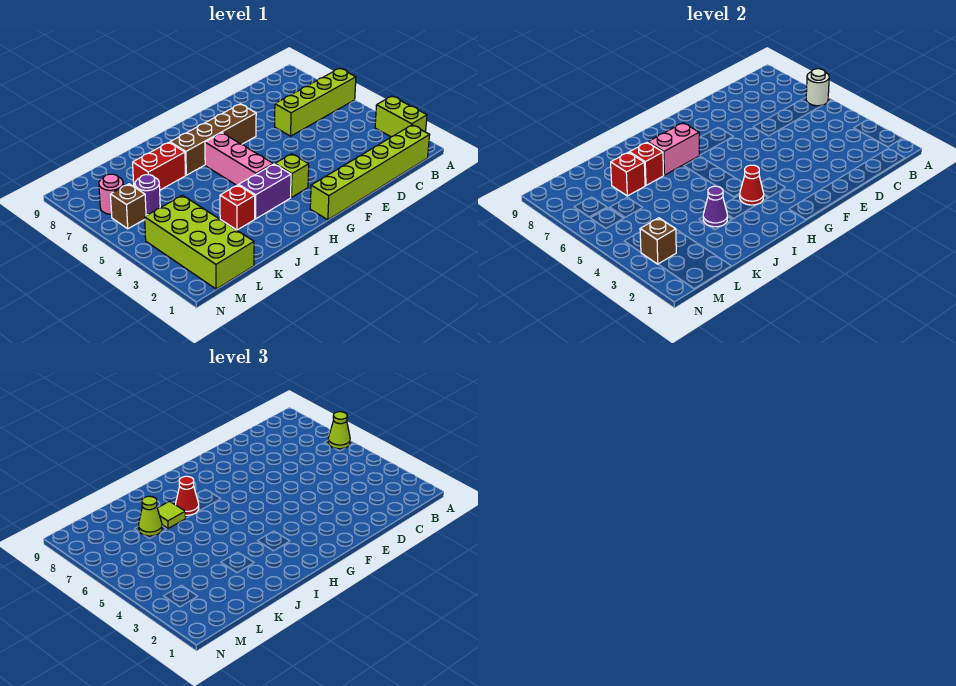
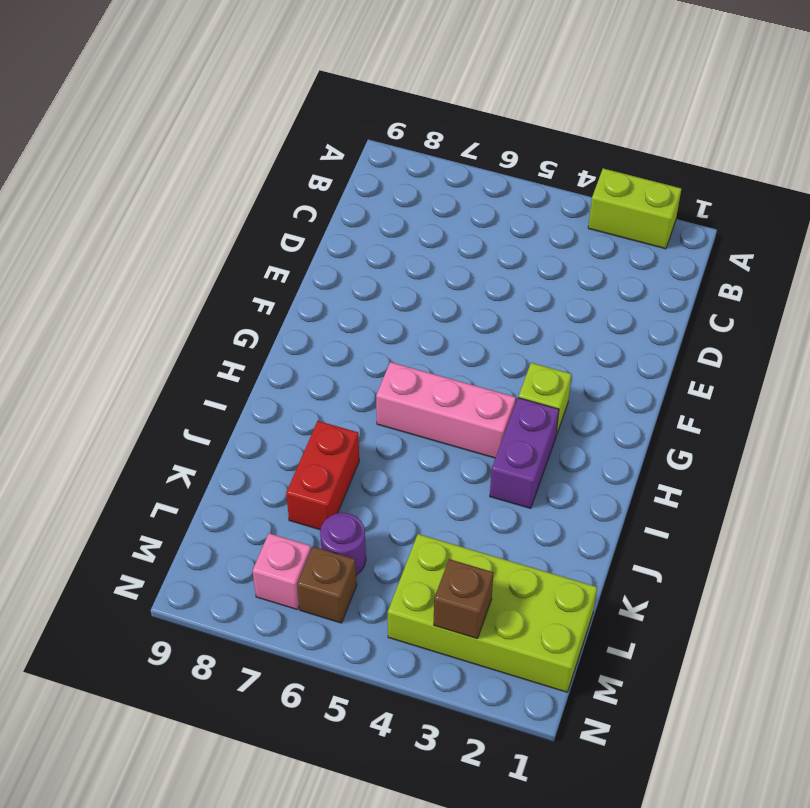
pink 1x1 brick [253,533,311,610] -> pink 1x1 round brick [99,174,123,214]
none -> lime 1x4 brick [275,68,356,136]
none -> lime 1x6 brick [310,125,430,220]
none -> brown 1x4 brick [170,104,256,175]

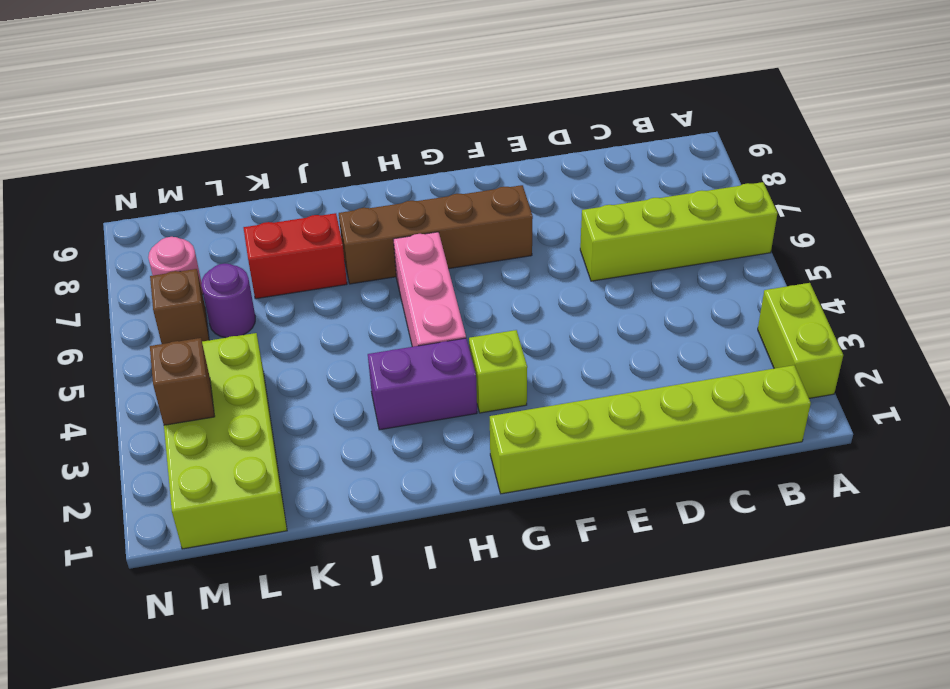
none -> red 1x1 brick [220,185,255,230]
none -> white 1x1 round brick [806,69,829,106]
none -> red 1x1 cone [740,165,764,205]

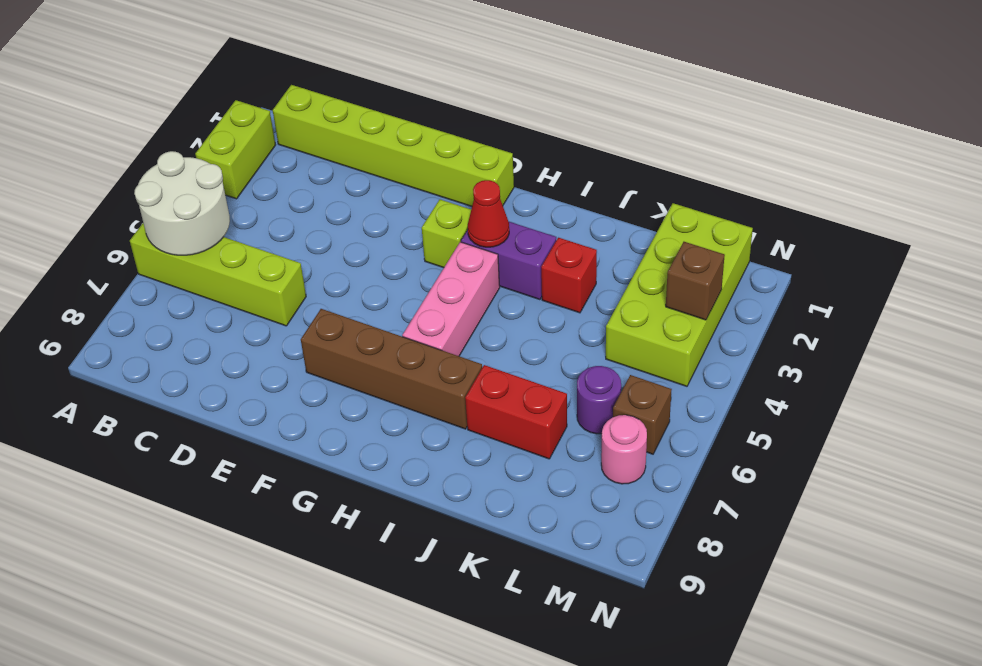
white 2x2 round brick [134,151,230,255] -> white 1x1 round brick [806,69,829,106]
none -> pink 1x2 brick [648,123,699,175]
none -> purple 1x1 cone [703,186,727,227]
none -> red 1x1 brick [629,142,664,185]

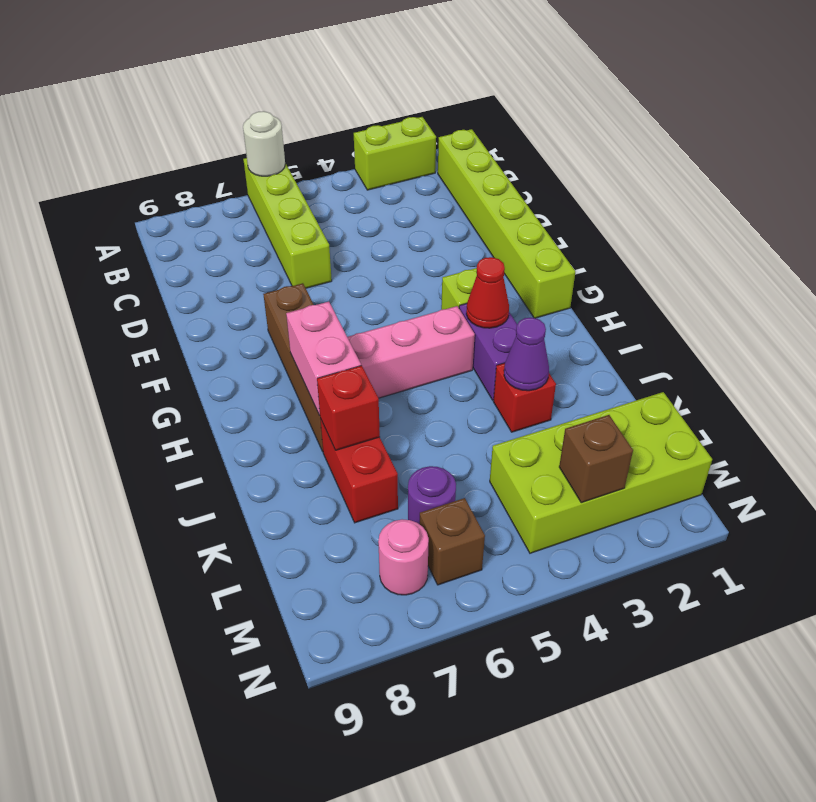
none -> red 1x1 brick [611,152,645,196]
none -> lime 1x1 cone [328,412,350,449]
none -> red 1x1 cone [176,476,199,515]

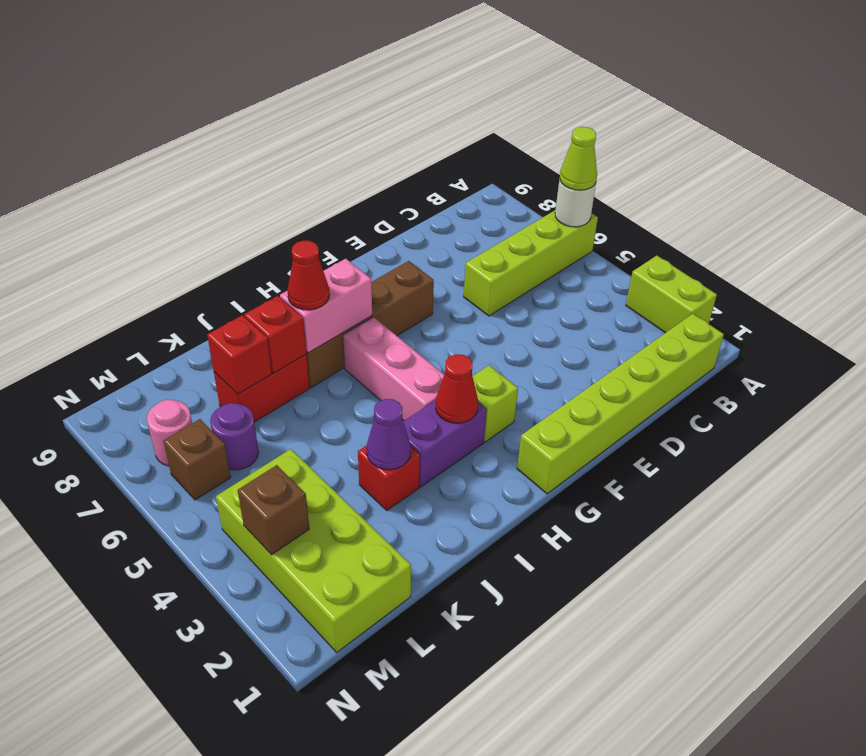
none -> lime 1x1 tile [157,501,186,528]
none -> lime 1x1 cone [138,496,162,536]

